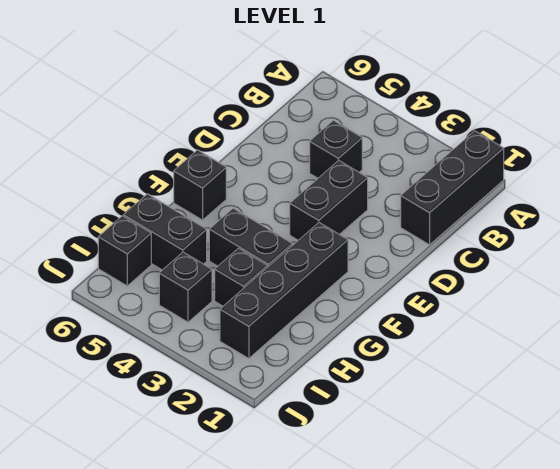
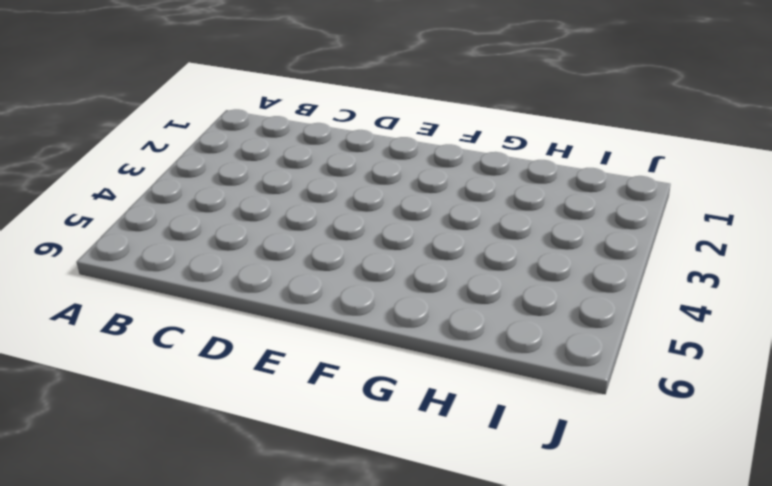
none -> black 1x3 brick [401,131,504,245]
none -> black 1x1 brick [310,120,362,178]

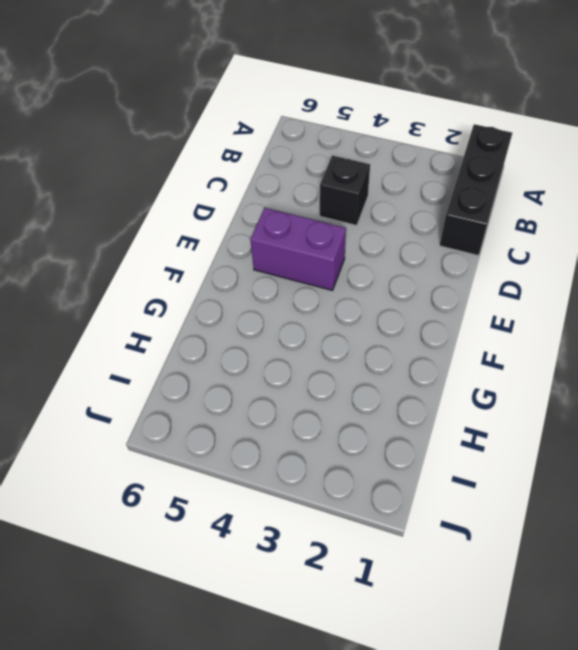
purple 1x2 brick [250,208,346,290] -> none
none -> black 1x2 brick [290,161,368,240]
none -> black 1x4 brick [220,223,348,359]

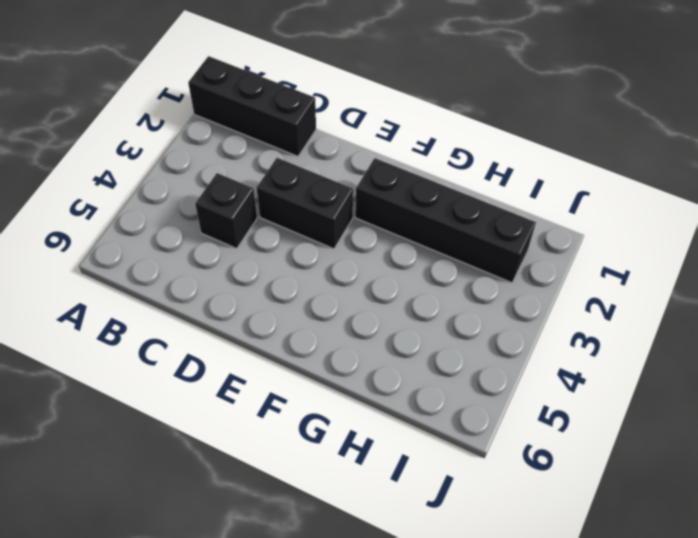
none -> black 1x1 brick [174,150,226,220]
none -> black 1x2 brick [209,208,292,267]

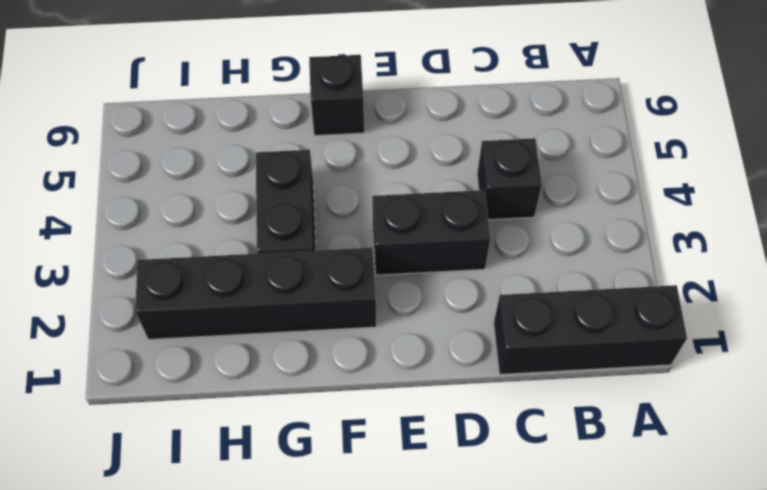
none -> black 1x1 brick [215,248,267,306]
none -> black 1x2 brick [123,194,207,270]

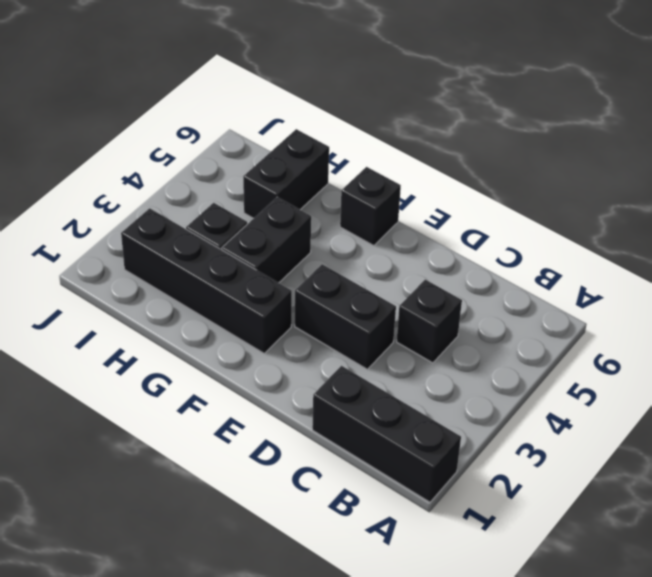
none -> black 1x1 brick [159,252,212,322]
none -> black 1x1 brick [98,216,151,286]

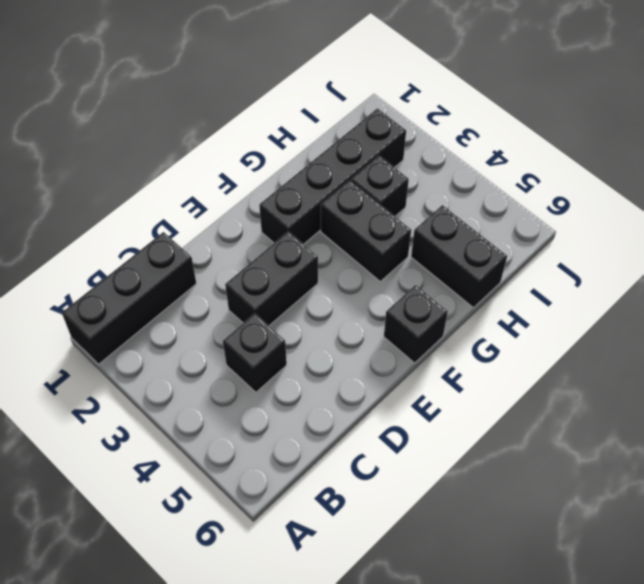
none -> black 1x1 brick [159,252,212,322]
none -> black 1x1 brick [98,216,151,286]

